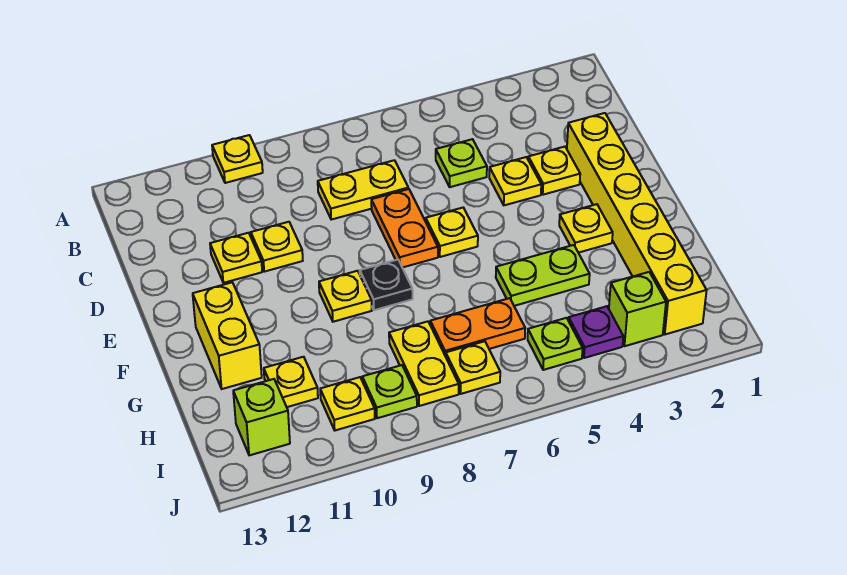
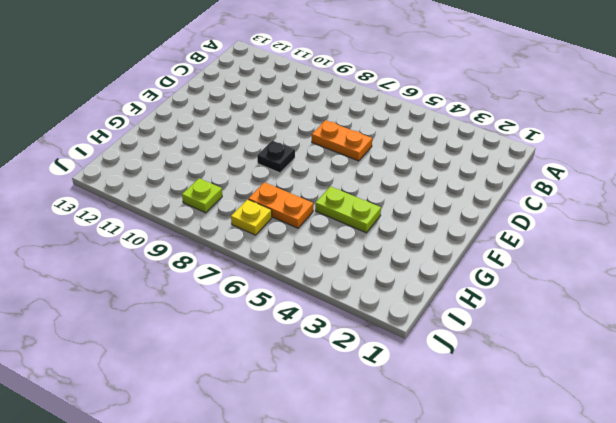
orange 1x2 plate [312,120,372,161] -> orange 1x2 plate turned to [371,189,438,268]
none -> yellow 1x1 plate [212,135,263,183]
none -> lime 1x1 plate [436,139,487,187]
none -> yellow 1x2 plate [318,160,408,220]

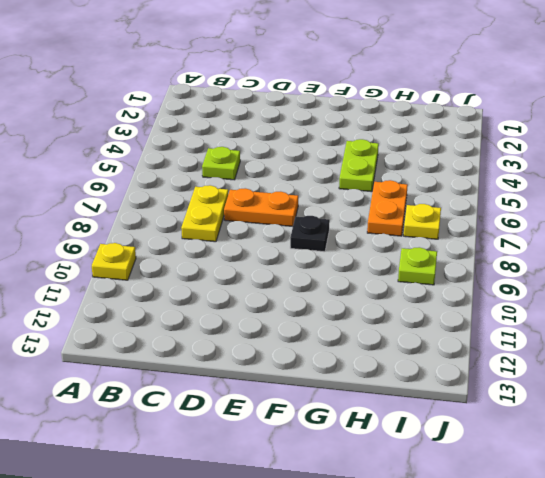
none -> yellow 1x6 brick [567,113,707,334]
none -> yellow 1x1 plate [528,147,580,195]
none -> yellow 1x1 plate [489,157,541,205]

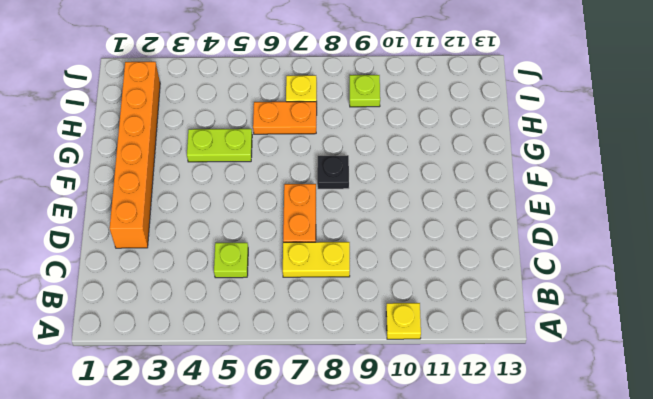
orange 1x6 brick [110,62,160,248] -> yellow 1x6 brick [567,113,707,334]
none -> yellow 1x1 plate [528,147,580,195]
none -> yellow 1x1 plate [489,157,541,205]
none -> yellow 1x1 plate [251,222,303,272]

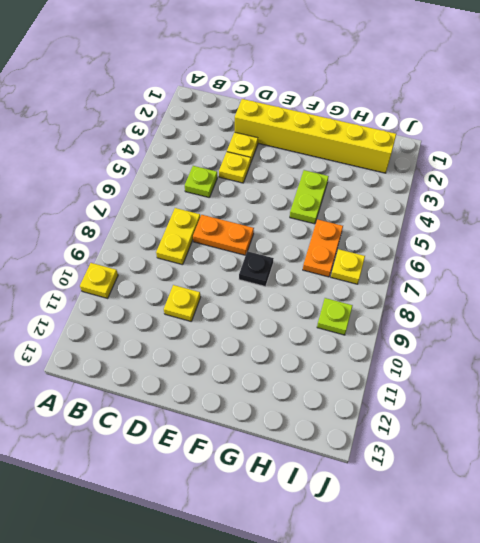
none -> yellow 1x1 plate [210,233,262,283]
none -> yellow 1x1 plate [426,208,478,257]
none -> yellow 1x1 plate [559,204,613,253]

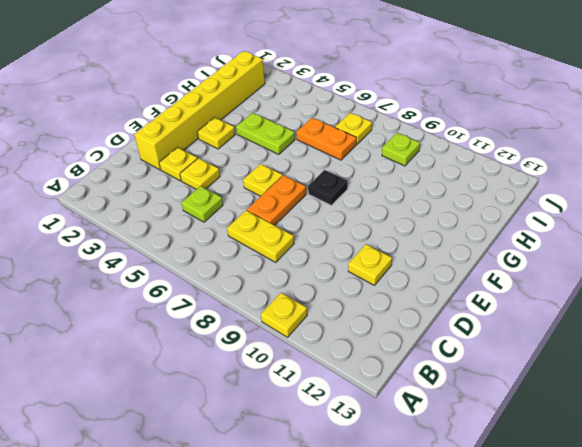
none -> yellow 1x1 plate [251,222,303,272]
none -> yellow 1x1 plate [319,271,372,322]
none -> yellow 1x2 brick [193,282,262,389]

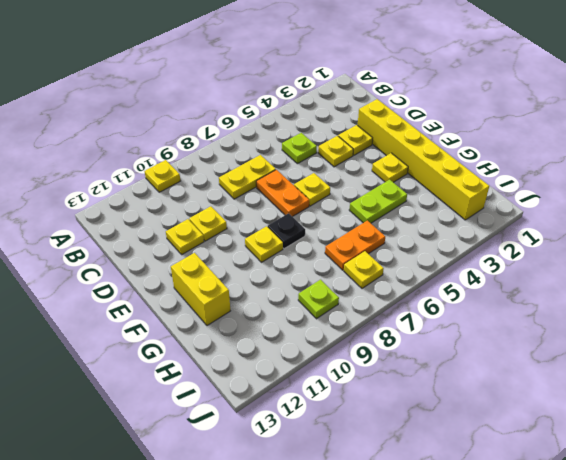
none -> yellow 1x2 plate [389,321,459,406]
none -> yellow 1x1 plate [264,357,318,407]
none -> lime 1x1 brick [609,272,666,346]

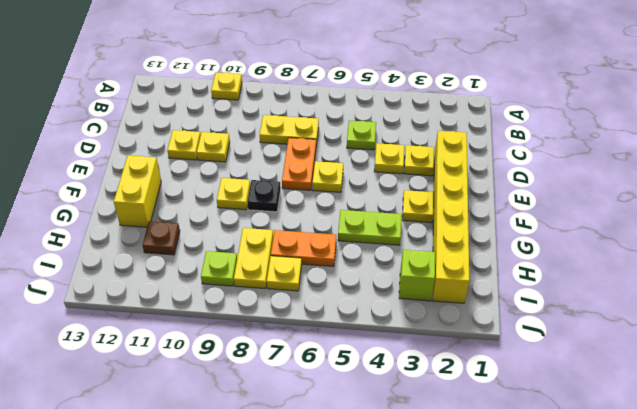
brown 1x1 plate [143,221,180,255] -> yellow 1x1 plate [264,357,318,407]
none -> purple 1x1 plate [568,306,623,358]
none -> lime 1x1 plate [528,318,583,370]
none -> yellow 1x1 plate [320,377,375,430]

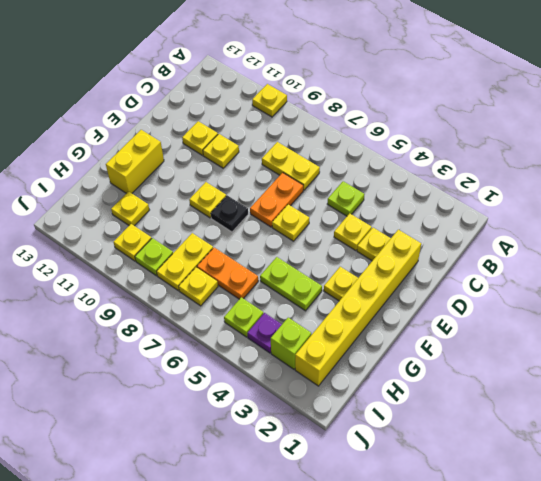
none -> lime 1x1 brick [233,379,290,455]

